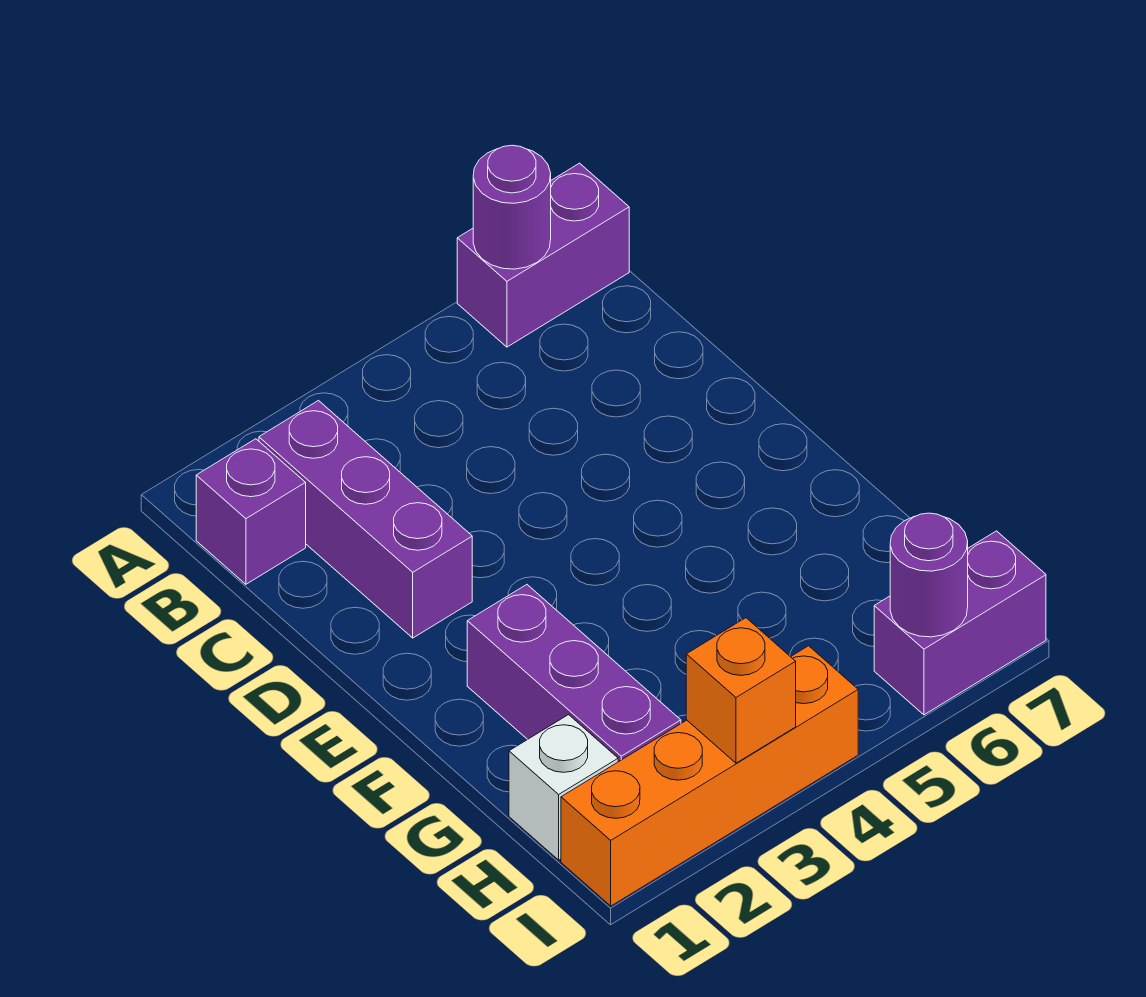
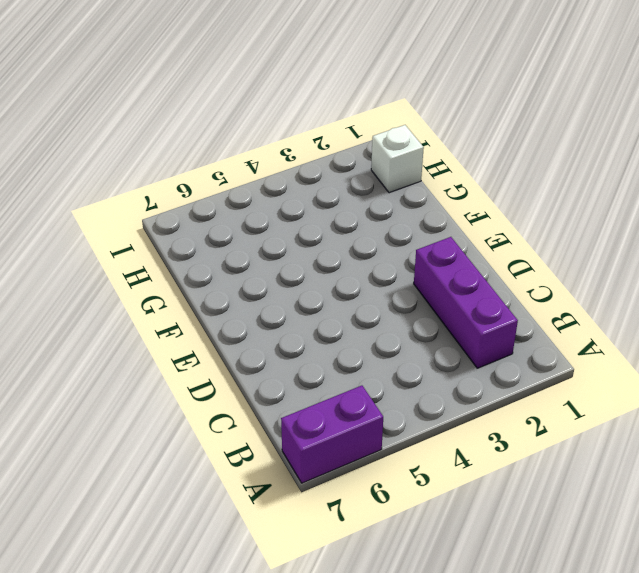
none -> purple 1x1 brick [196,439,306,584]
none -> purple 1x3 brick [467,585,681,762]

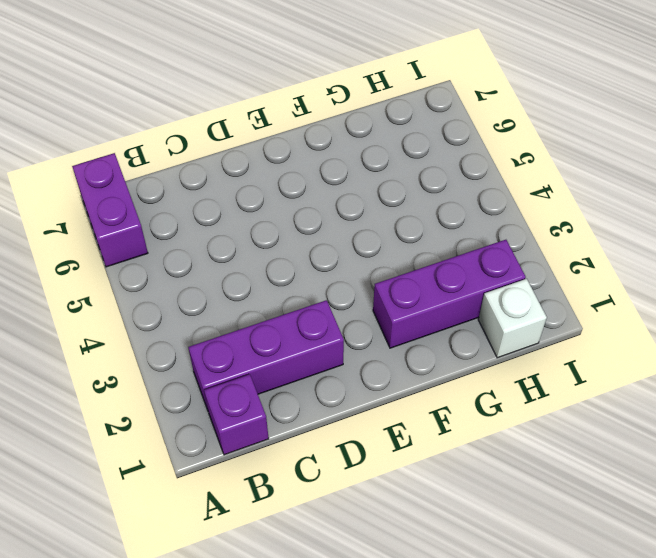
none -> orange 1x4 brick [561,646,858,906]
none -> purple 1x2 brick [874,531,1046,715]

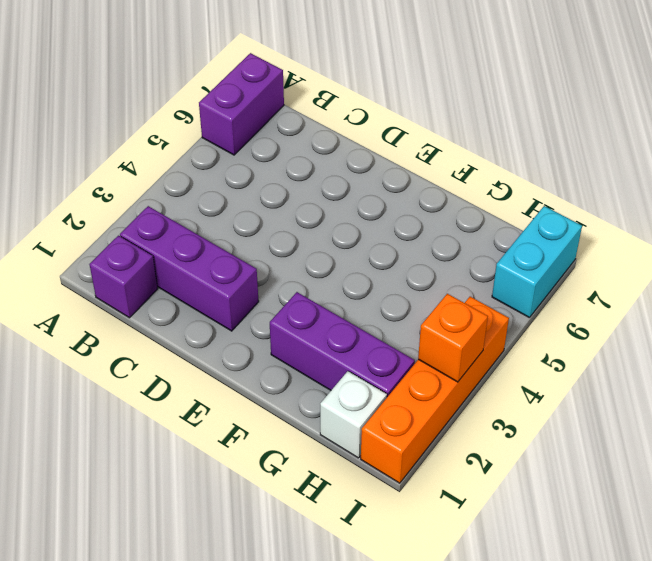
cyan 1x2 brick [492,206,582,318] -> purple 1x2 brick [874,531,1046,715]
none -> purple 1x1 round brick [473,145,551,269]
none -> purple 1x1 round brick [890,513,968,637]

